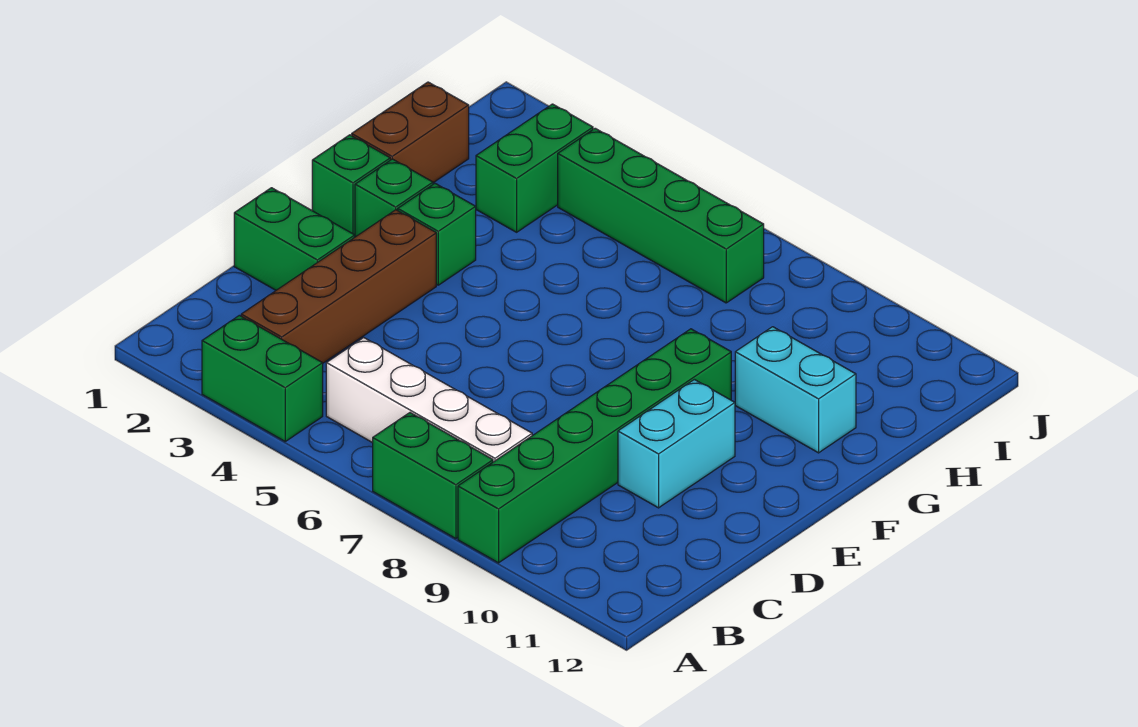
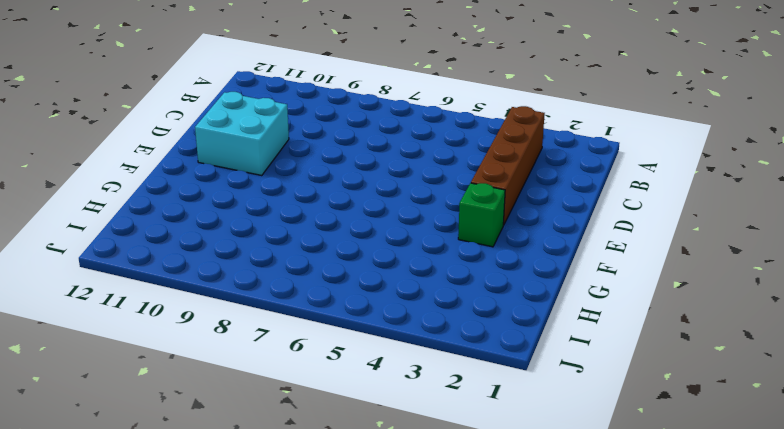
cyan 2x2 brick [195,92,289,176] -> cyan 1x2 brick [618,380,735,508]
none -> green 1x2 brick [202,315,323,441]
none -> green 1x2 brick [373,413,493,539]
none -> green 1x6 brick [458,329,731,563]

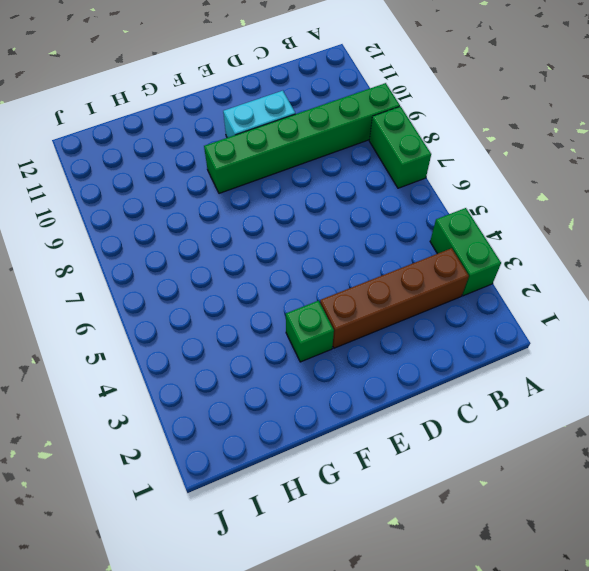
none -> white 1x4 brick [326,338,532,462]
none -> green 1x2 brick [234,188,355,290]
none -> green 1x1 brick [312,135,390,235]

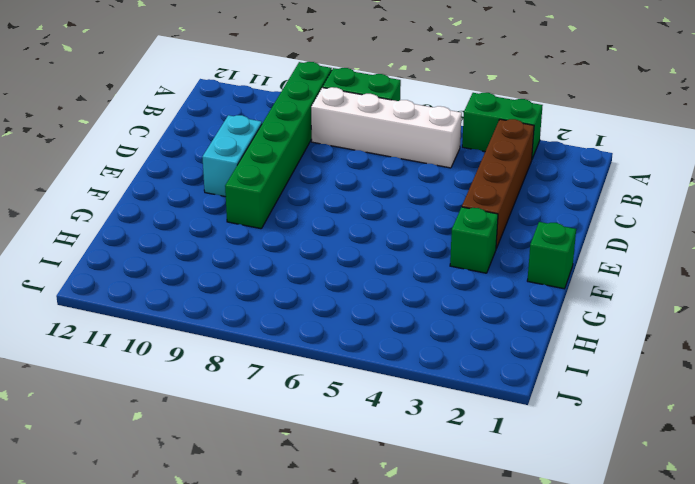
none -> green 1x2 brick [234,188,355,290]
none -> green 1x1 brick [355,159,433,237]
none -> brown 1x2 brick [352,82,469,183]

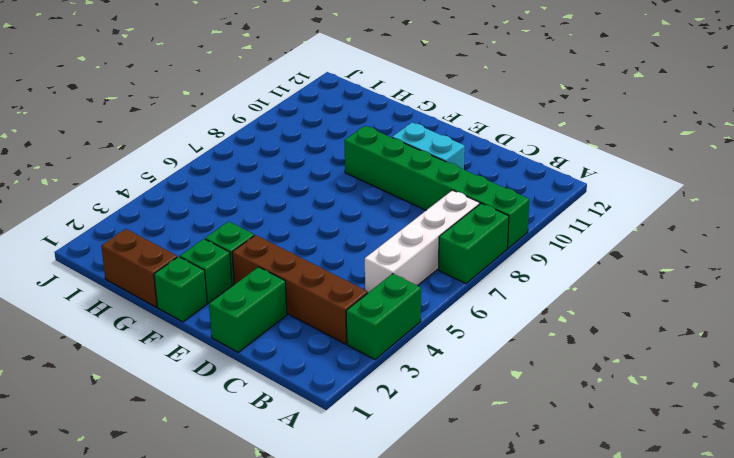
none -> cyan 1x2 brick [735,327,856,453]
none -> green 1x2 brick [476,104,593,232]
none -> green 1x4 brick [558,128,764,303]

